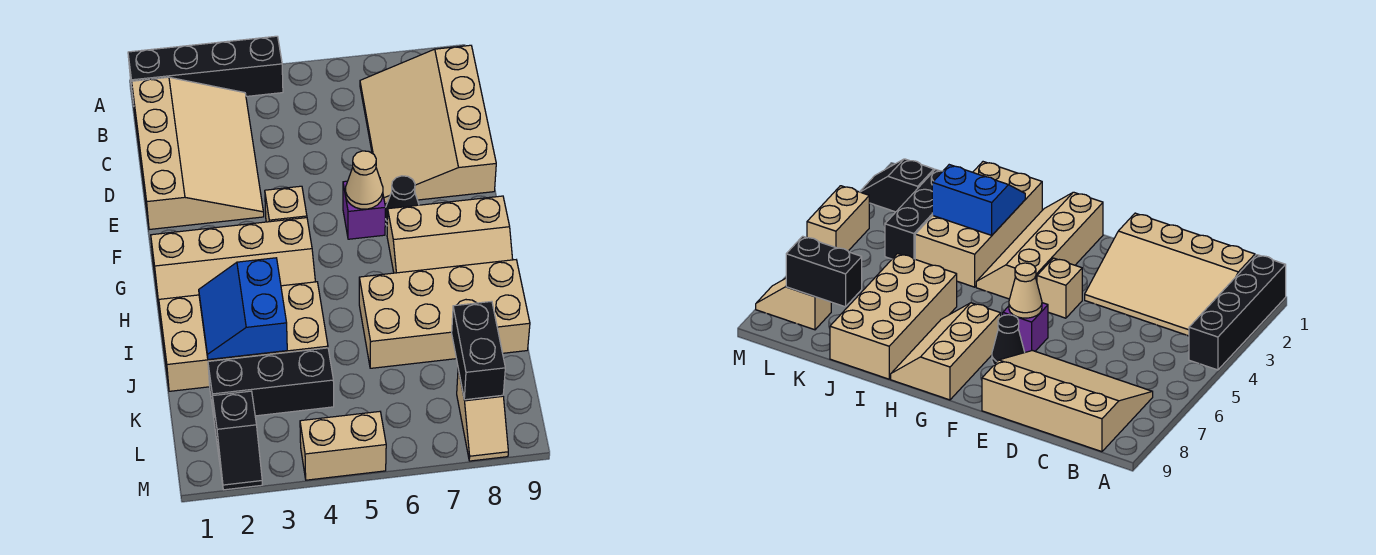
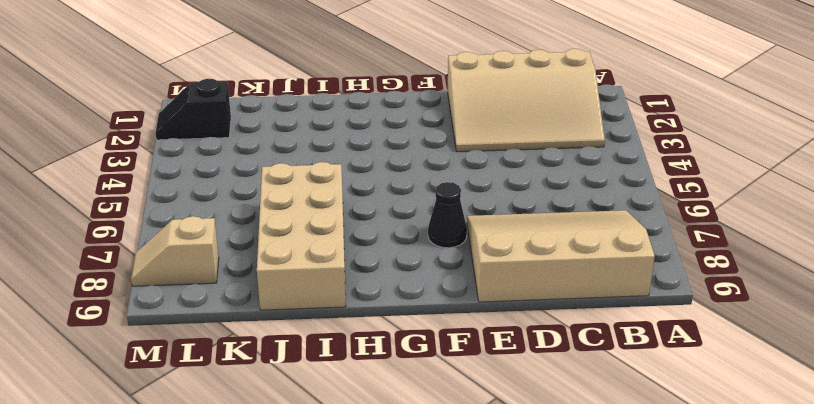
none -> black 1x4 brick [128,36,283,104]
none -> tan 1x1 brick [265,186,307,222]
none -> purple 1x1 brick [343,181,386,239]

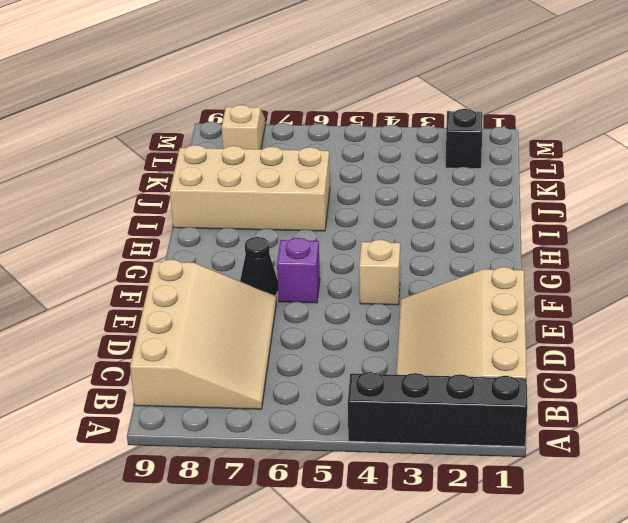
none -> tan 2x4 slope [151,218,315,313]
none -> tan 2x3 slope [387,196,513,273]
none -> tan 2x4 brick [159,282,328,391]

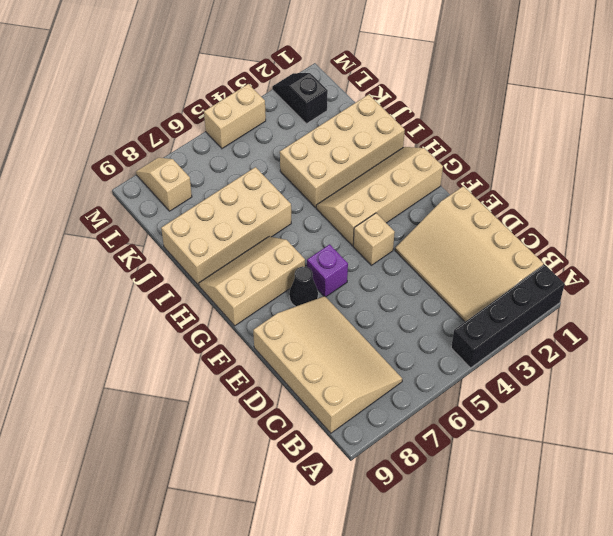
none -> black 1x3 brick [208,348,334,416]
none -> tan 1x1 cone [346,151,383,209]
none -> blue 2x2 slope [199,258,287,360]

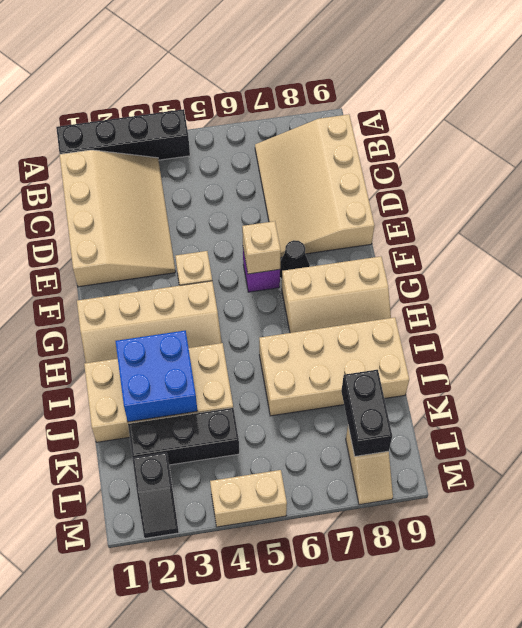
tan 1x1 brick [242,221,281,274] -> tan 1x1 cone [346,151,383,209]
blue 2x2 brick [115,330,198,422] -> blue 2x2 slope [199,258,287,360]

